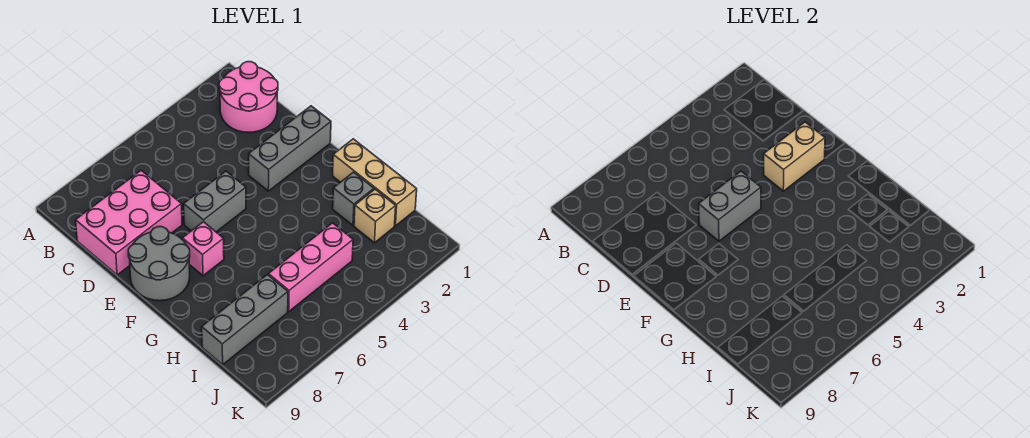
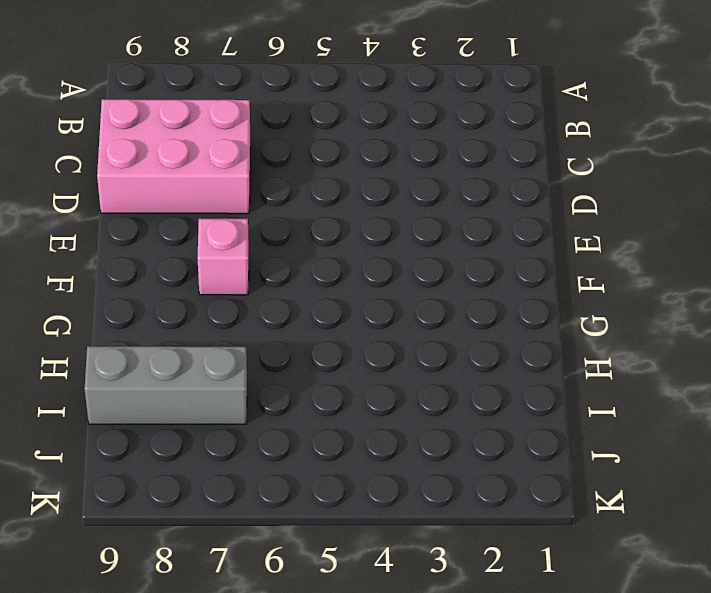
none -> pink 2x2 round brick [219,62,278,132]
none -> grey 1x3 brick [249,106,331,191]
none -> grey 1x2 brick [184,171,246,232]

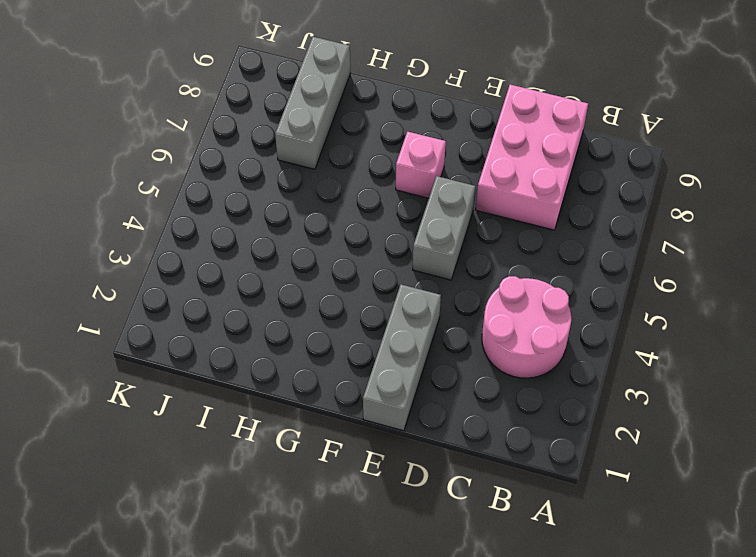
pink 2x2 round brick [482,276,571,378] -> pink 2x2 round brick moved to [219,62,278,132]
none -> grey 2x2 round brick [128,227,190,301]
none -> tan 1x3 brick [333,139,417,226]
none -> grey 1x1 brick [333,172,374,225]

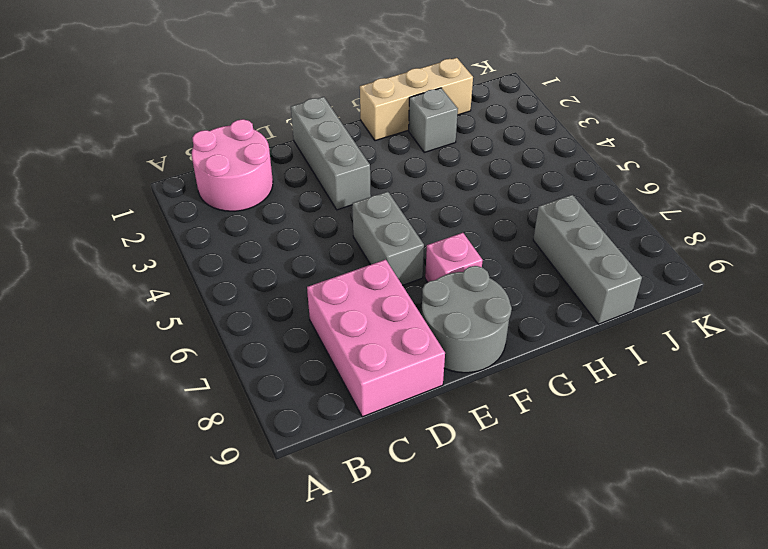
none -> tan 1x1 brick [354,189,396,243]
none -> pink 1x3 brick [268,223,353,311]
none -> tan 1x2 brick [764,122,825,191]

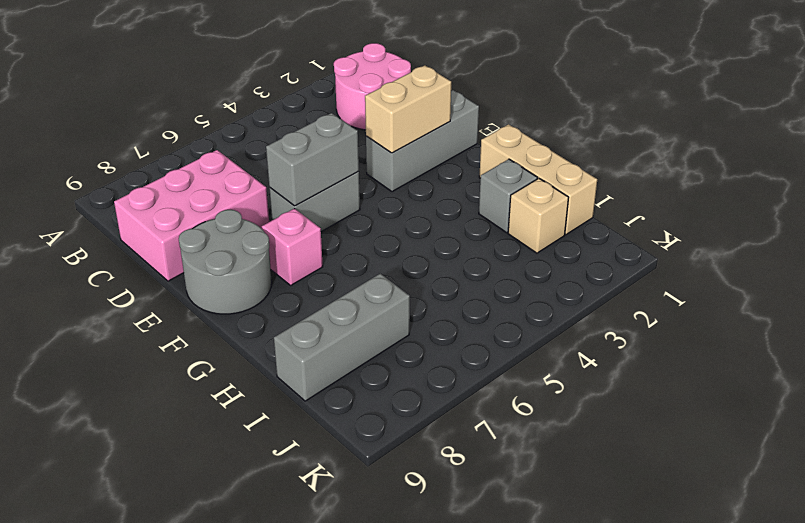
none -> pink 1x3 brick [268,223,353,311]

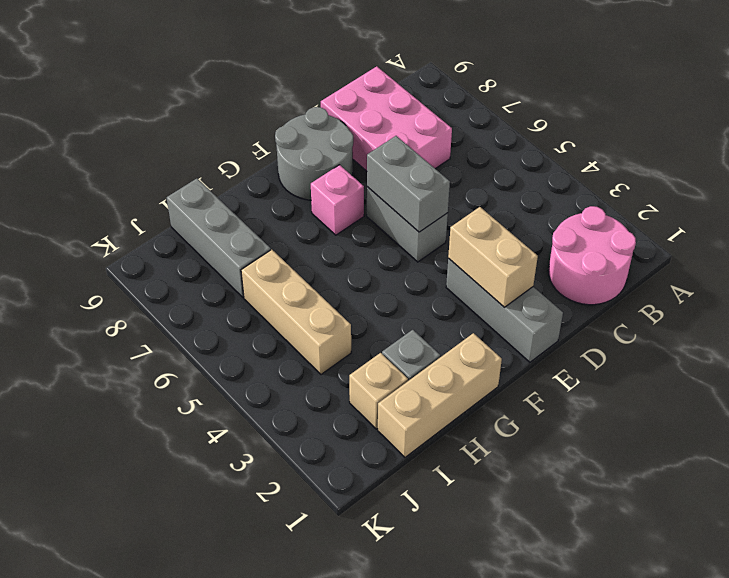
tan 1x3 brick [241,250,351,374] -> pink 1x3 brick [268,223,353,311]

